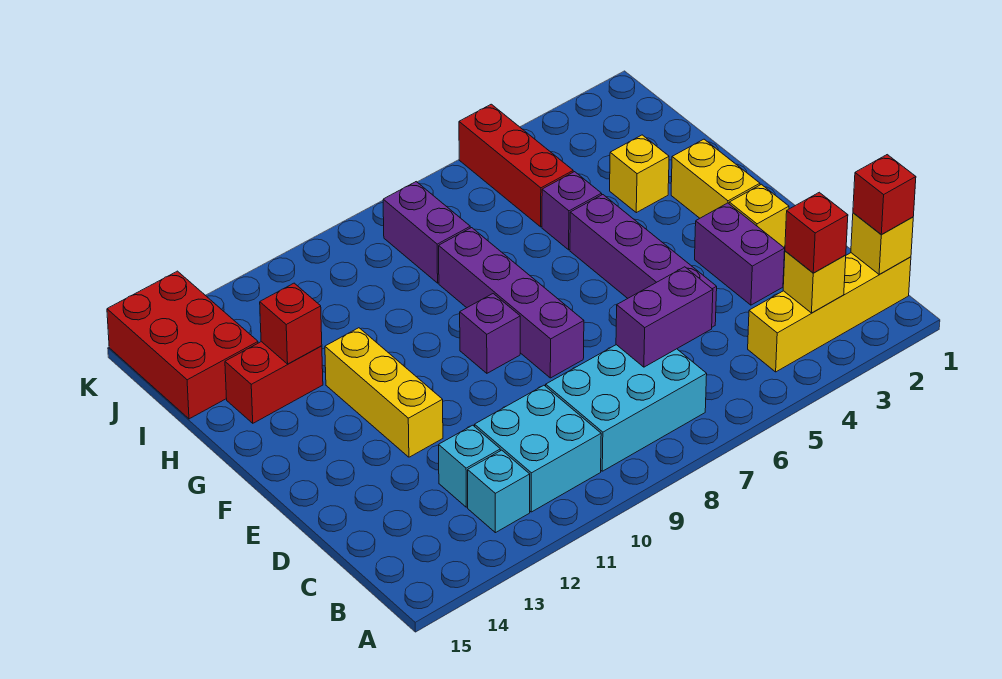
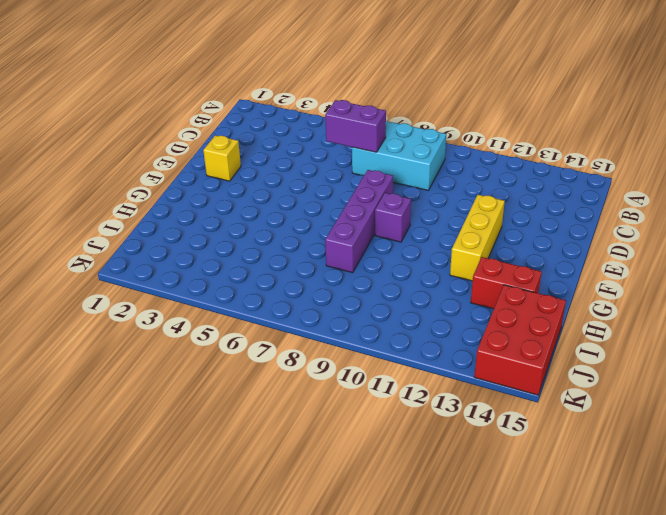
none -> yellow 1x4 brick [748,253,911,372]
none -> cyan 2x2 brick [475,385,601,512]
none -> cyan 1x1 brick [468,450,530,533]

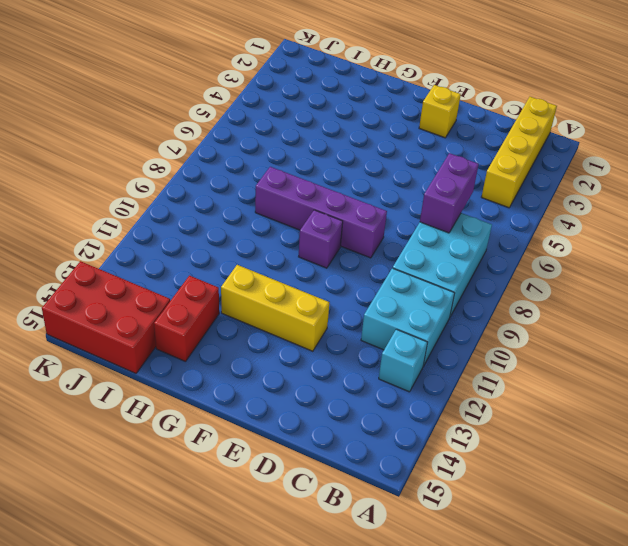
none -> cyan 1x1 brick [439,425,500,507]
none -> purple 1x2 brick [695,203,785,305]
none -> purple 1x4 brick [570,195,717,327]

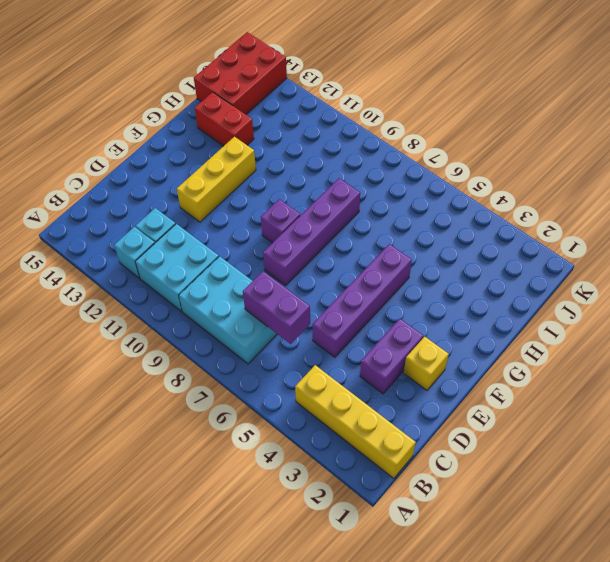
none -> yellow 1x2 brick [671,139,760,218]
none -> yellow 1x1 brick [610,135,669,213]
none -> purple 1x1 brick [542,172,602,250]

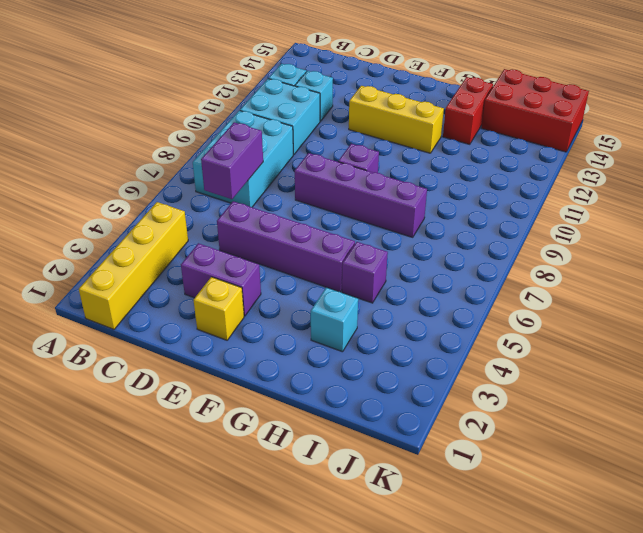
cyan 1x1 brick [311,287,358,352] -> yellow 1x1 brick [610,135,669,213]
none -> yellow 1x2 brick [671,139,760,218]
none -> red 1x3 brick [459,104,573,227]
none -> purple 1x2 brick [383,182,470,283]

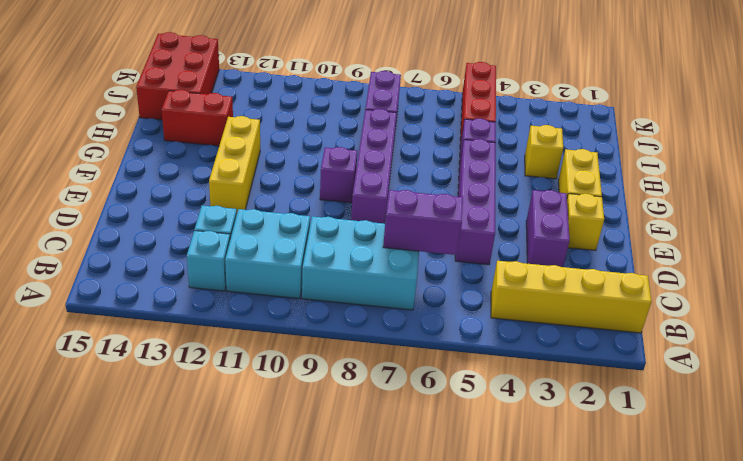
none -> yellow 1x1 brick [851,213,913,274]
none -> yellow 1x1 brick [783,251,846,313]
none -> red 1x1 brick [260,283,322,364]

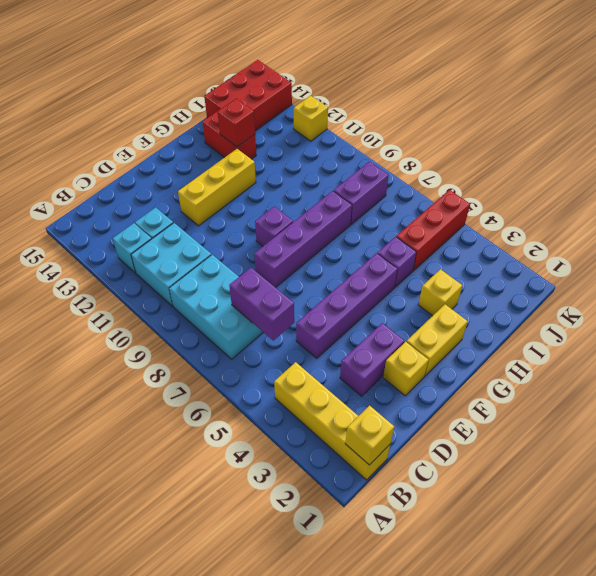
yellow 1x1 brick [294,96,328,141] -> yellow 1x1 brick moved to [783,251,846,313]
none -> red 1x1 brick [853,155,916,234]
none -> red 1x1 brick [785,192,848,273]

